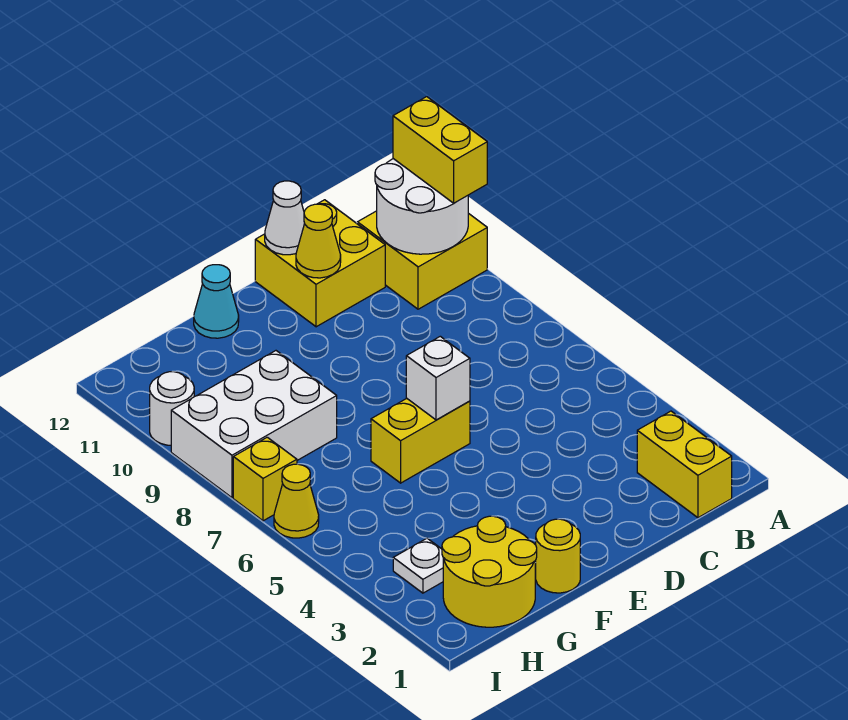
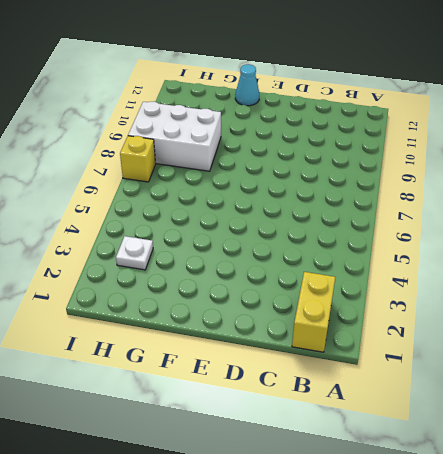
none -> yellow 2x2 brick [357,211,487,309]
none -> yellow 2x2 brick [255,200,385,327]
none -> yellow 1x2 brick [371,398,470,483]

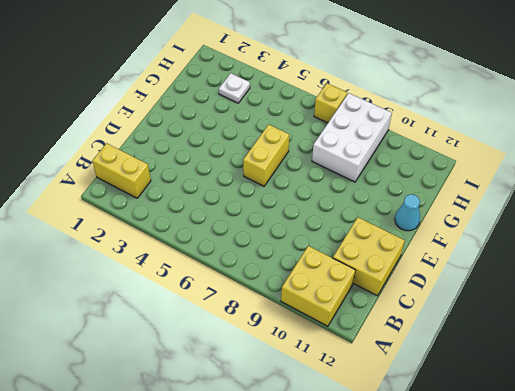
none -> yellow 1x1 round brick [535,519,580,593]
none -> yellow 2x2 round brick [442,516,537,627]
none -> yellow 1x1 cone [274,464,319,538]

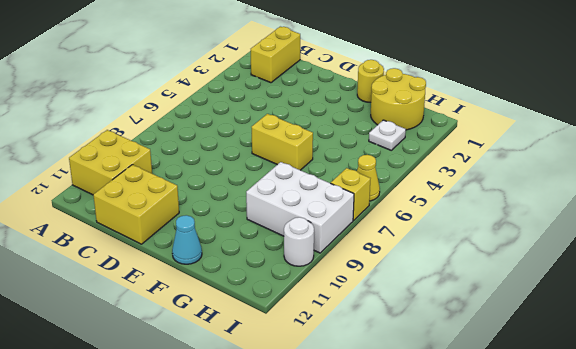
none -> white 2x2 round brick [375,159,468,254]
none -> yellow 1x1 cone [296,204,341,278]
none -> white 1x1 cone [265,181,305,255]

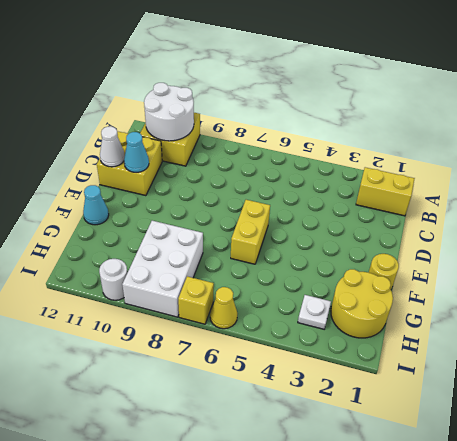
cyan 1x1 cone [124,132,149,172] -> yellow 1x1 cone [296,204,341,278]
none -> white 1x1 brick [406,336,470,420]
none -> yellow 1x2 brick [393,97,487,203]

